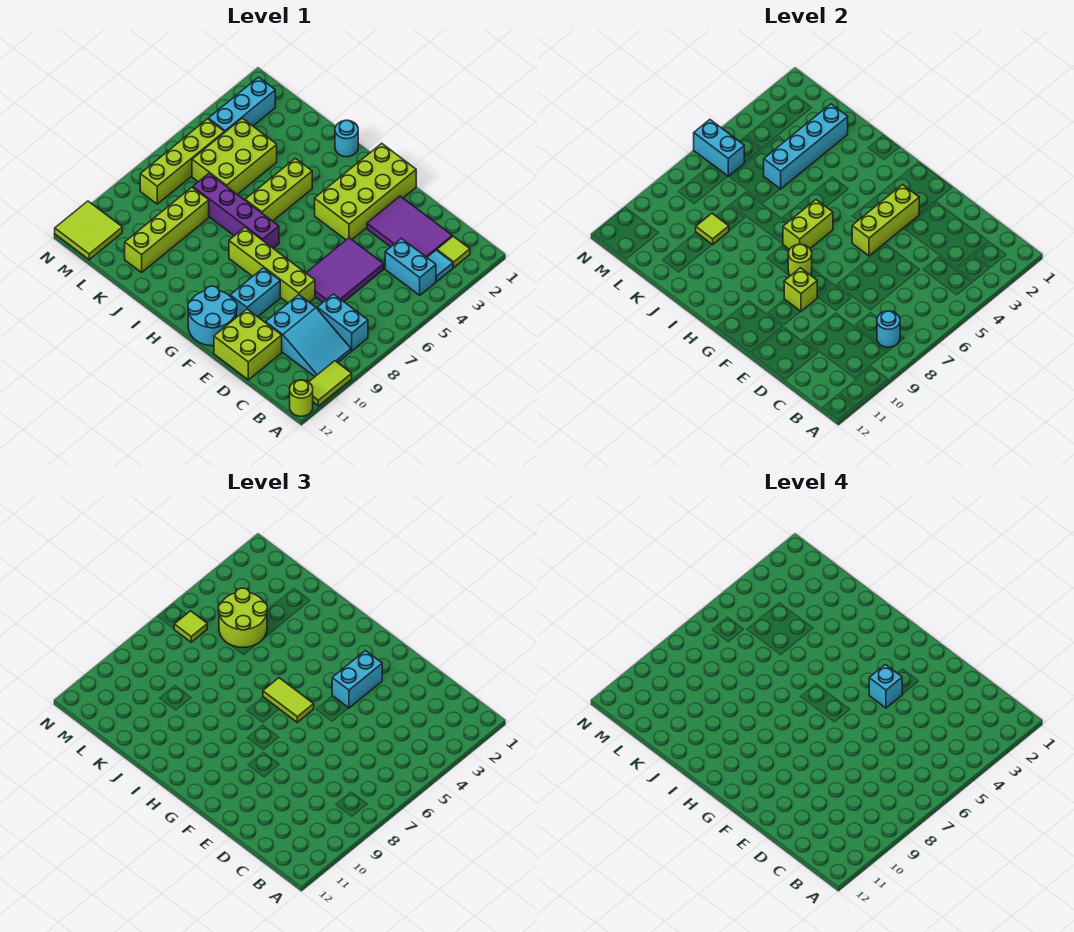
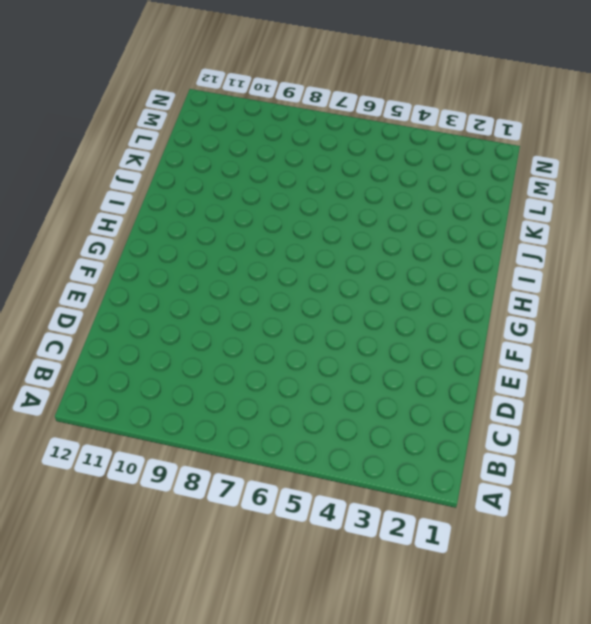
none -> lime 1x2 tile [309,361,352,406]
none -> lime 1x1 round brick [290,380,313,416]
none -> lime 1x1 tile [437,236,470,268]
none -> cyan 1x1 tile [427,250,453,281]

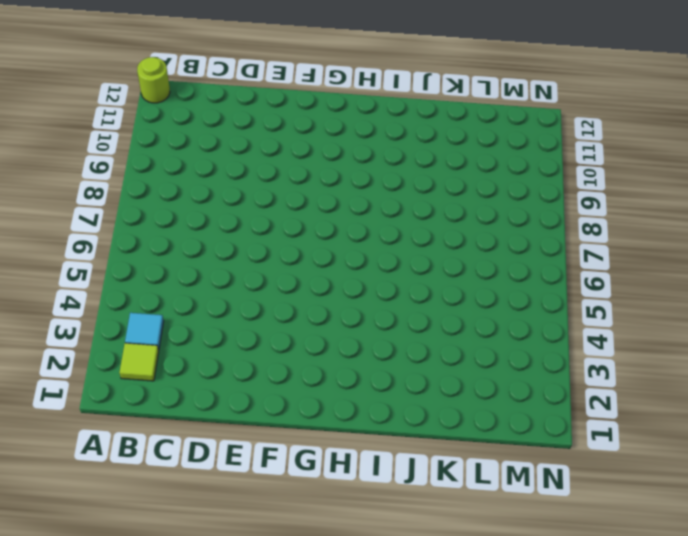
none -> lime 1x2 tile [309,361,352,406]
none -> cyan 1x2 brick [385,239,436,295]
none -> cyan 1x2 brick [317,294,368,351]
none -> cyan 2x3 slope [266,295,351,377]

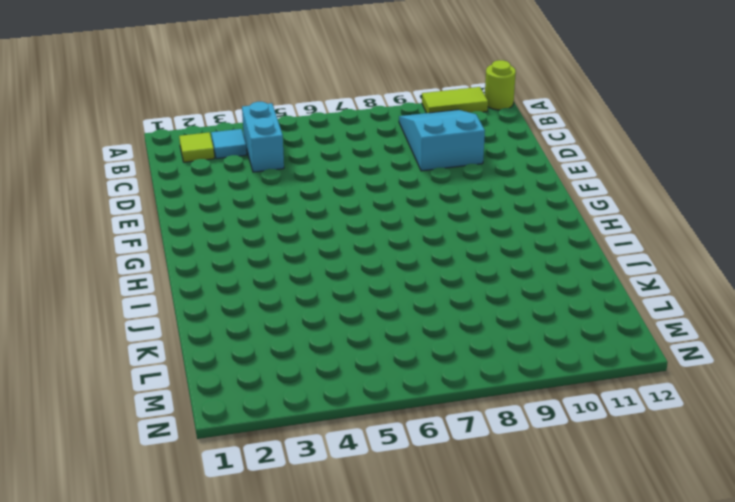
none -> cyan 1x2 brick [317,294,368,351]
none -> purple 2x3 tile [367,196,452,257]
none -> purple 2x3 tile [306,238,384,302]
none -> lime 2x2 brick [214,309,282,380]

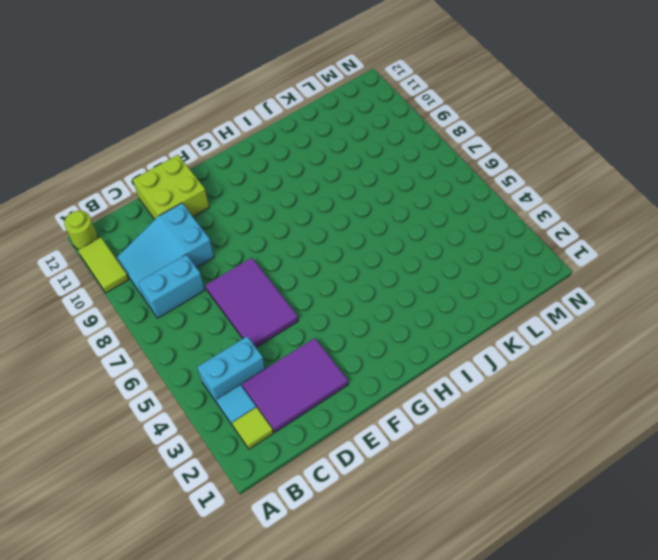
none -> lime 1x4 brick [229,228,315,303]
none -> lime 2x4 brick [315,143,416,240]
none -> cyan 1x2 brick [230,268,280,317]
none -> cyan 2x2 round brick [188,286,237,346]

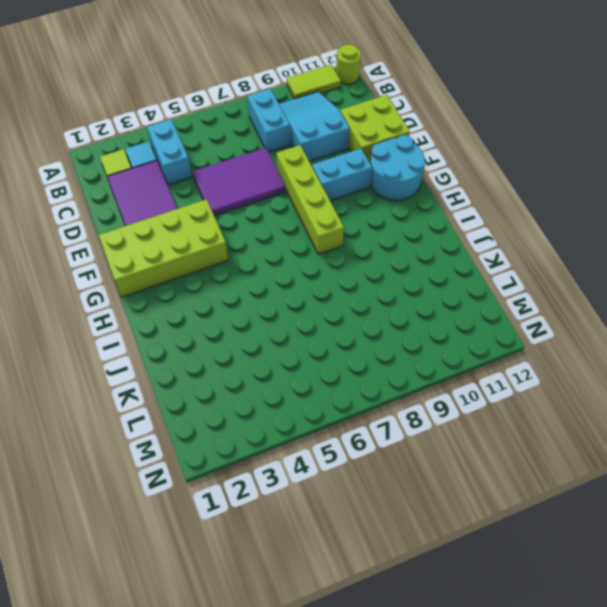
none -> purple 1x4 brick [193,174,279,248]
none -> cyan 1x1 round brick [335,120,358,157]
none -> lime 1x3 brick [245,158,312,221]
none -> lime 2x3 brick [192,118,277,194]

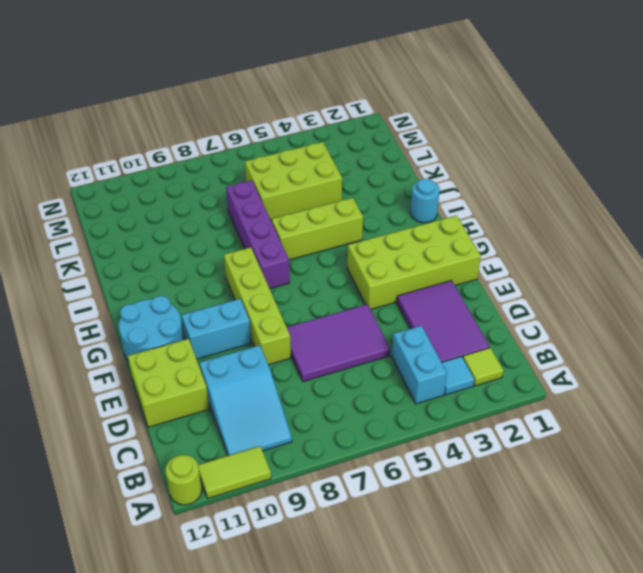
none -> cyan 1x2 brick [317,294,368,351]
none -> lime 1x4 brick [125,187,209,272]
none -> cyan 1x3 brick [208,77,275,133]
none -> lime 1x4 brick [140,119,224,204]

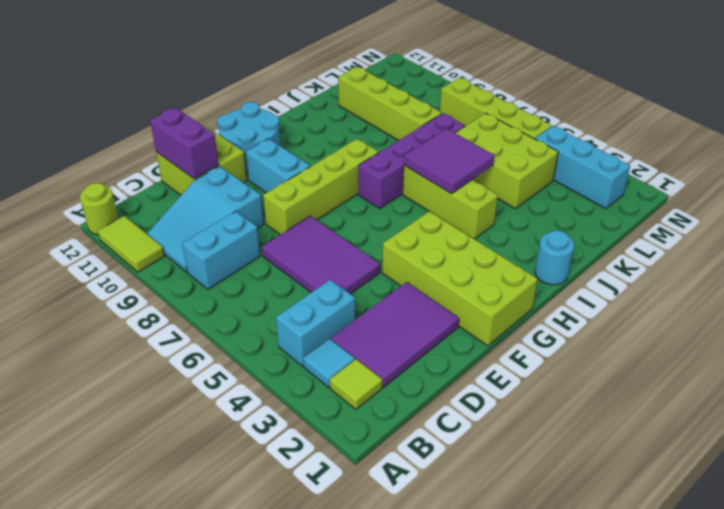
purple 1x2 brick [150,108,219,179] -> none
purple 2x2 tile [404,129,494,194] -> none
none -> lime 2x2 tile [55,201,122,260]
none -> cyan 1x1 round brick [877,311,900,347]
none -> lime 1x3 brick [852,185,919,256]
none -> lime 1x1 brick [784,268,817,311]

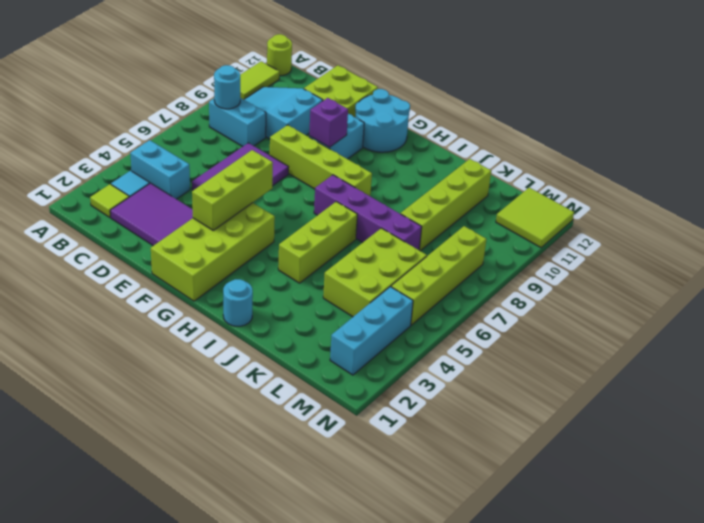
purple 1x1 brick [309,98,348,147] -> lime 1x1 brick [784,268,817,311]
none -> lime 1x1 round brick [788,244,812,276]
none -> lime 1x2 brick [783,200,833,249]
none -> cyan 1x4 brick [764,104,848,189]
none -> lime 1x1 tile [696,214,729,245]

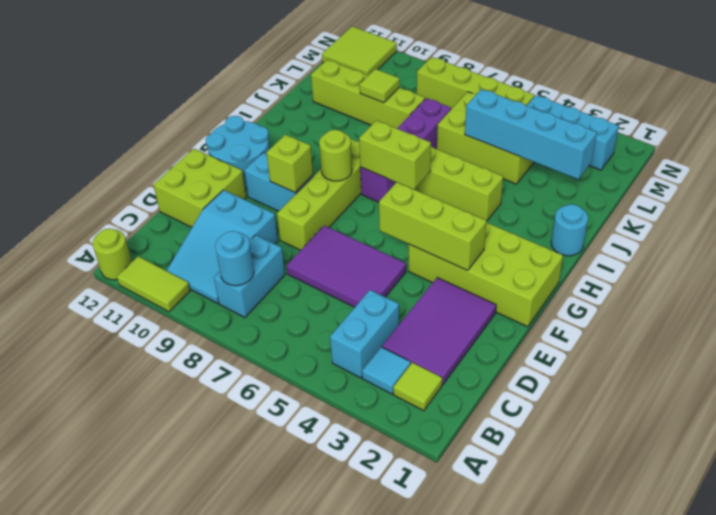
none -> cyan 1x2 brick [694,120,744,176]
none -> cyan 1x2 brick [332,651,382,708]
none -> lime 1x2 tile [263,678,314,722]
none -> lime 2x2 round brick [218,588,267,647]

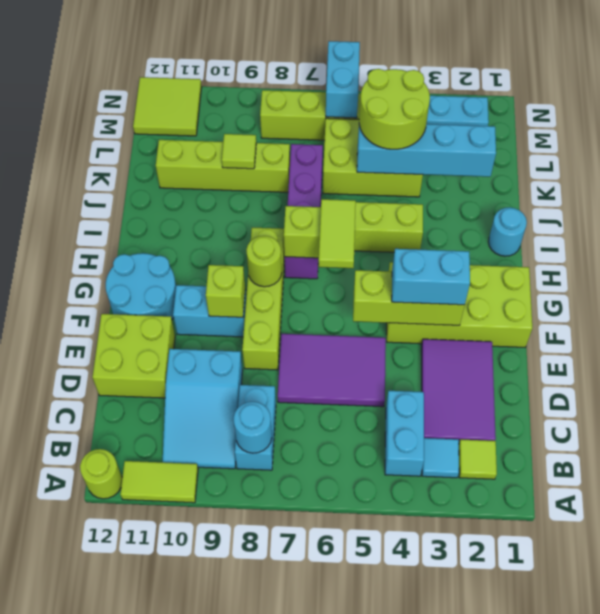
none -> lime 1x1 tile [174,611,207,642]
none -> cyan 1x1 brick [869,665,902,708]

